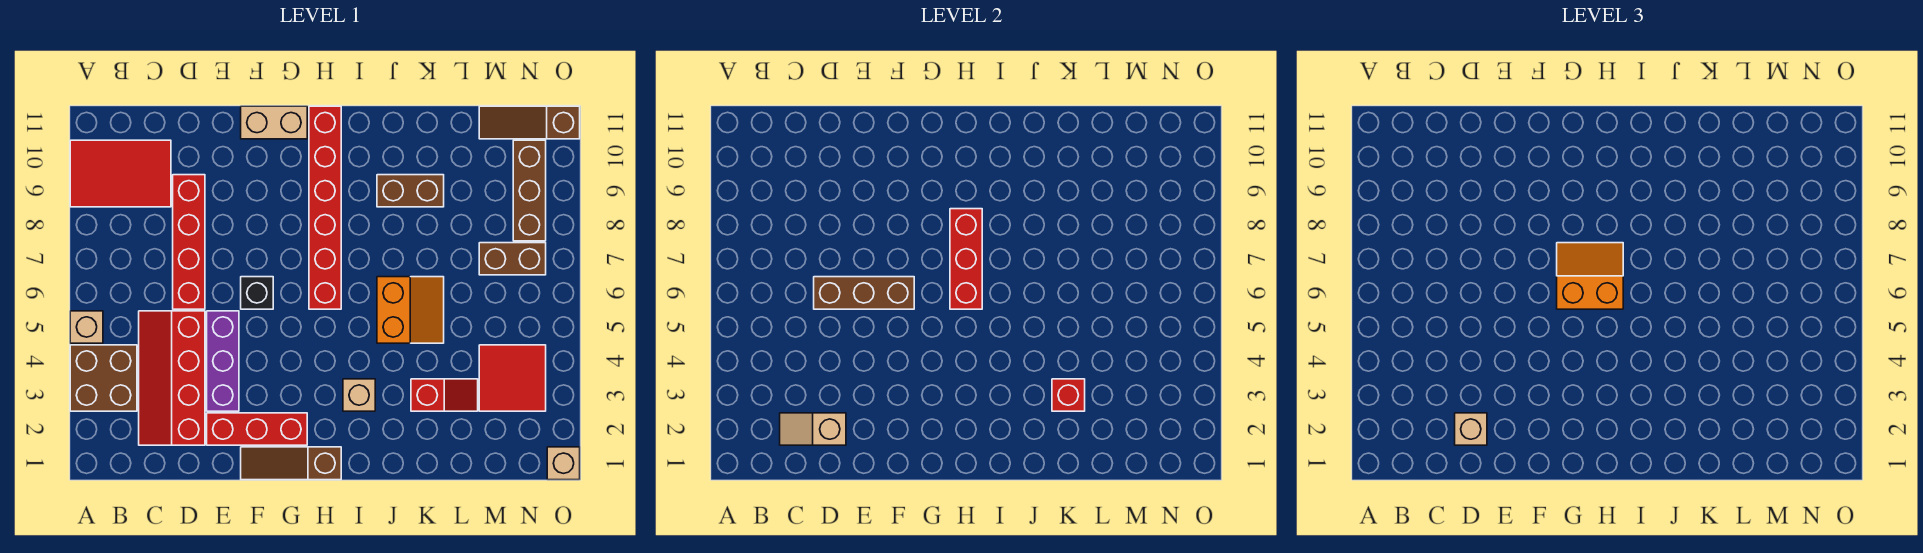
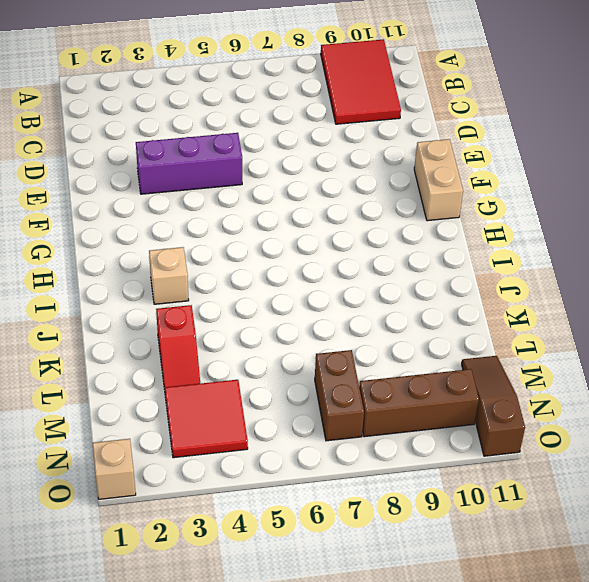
none -> brown 2x2 brick [70,345,137,411]
none -> tan 1x1 brick [70,311,103,343]
none -> red 2x4 slope [139,311,205,445]

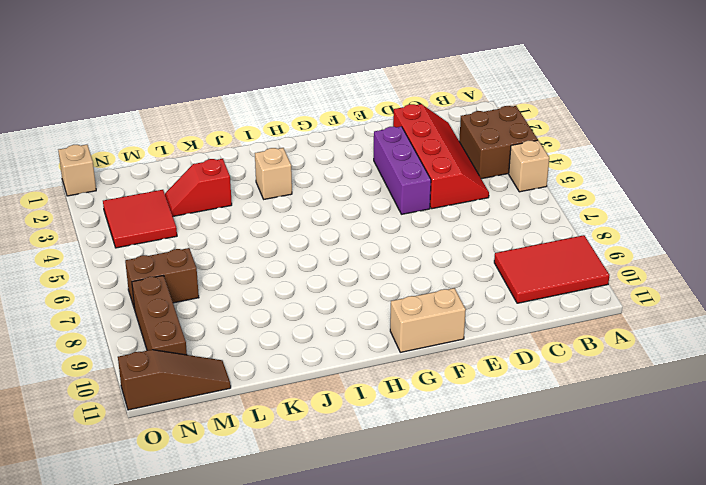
none -> red 1x4 brick [173,175,205,309]
none -> red 1x3 brick [207,413,307,445]
none -> brown 1x3 slope [241,447,341,480]

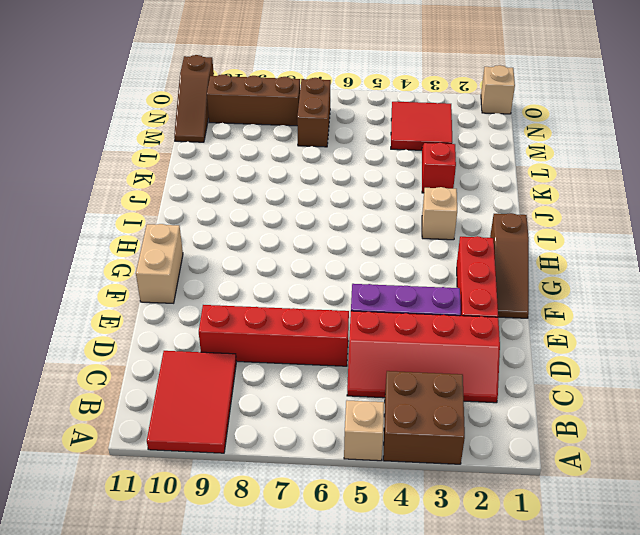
none -> black 1x1 brick [241,277,273,309]
none -> red 1x6 brick [309,106,341,309]
none -> orange 2x2 slope [377,277,444,343]

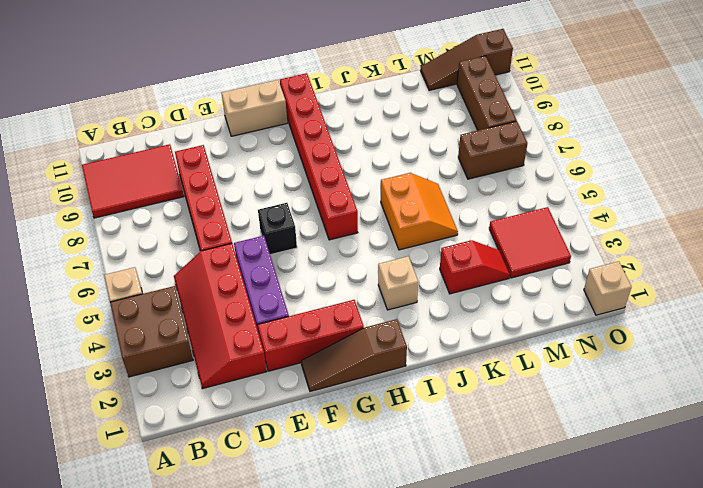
none -> brown 1x2 brick [377,175,444,207]
none -> tan 1x2 slope [780,413,846,445]
none -> brown 1x3 brick [814,277,914,309]

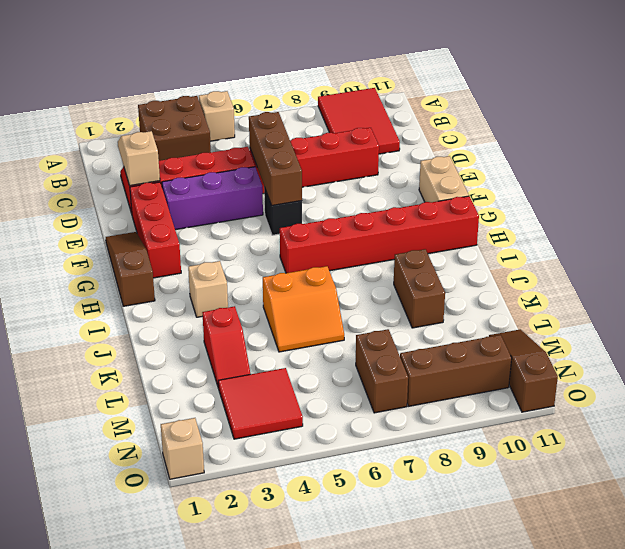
none -> red 1x3 brick [950,209,982,309]
none -> red 1x1 brick [1052,379,1085,411]
none -> tan 1x1 brick [1455,413,1487,445]

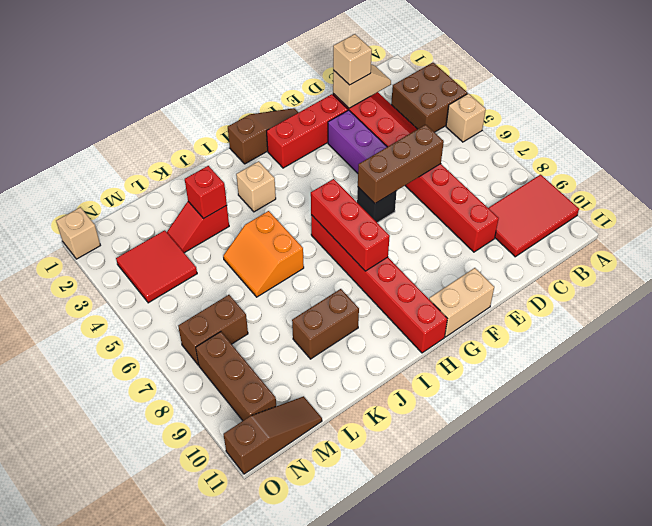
none -> orange 2x2 slope [1557,243,1623,309]

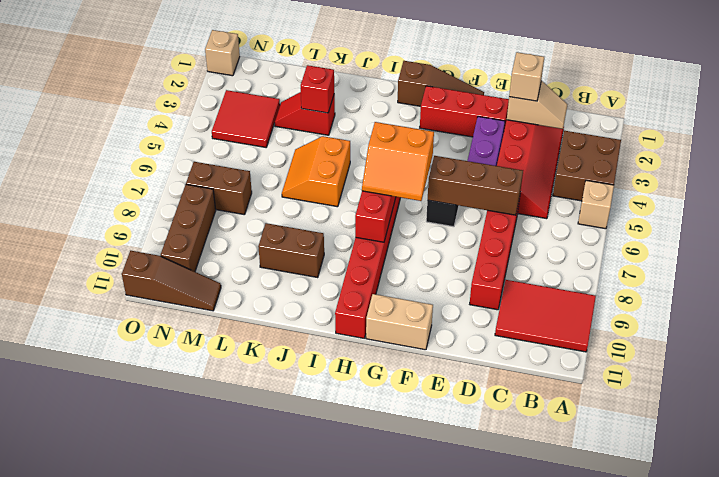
none -> tan 1x1 brick [343,379,375,411]

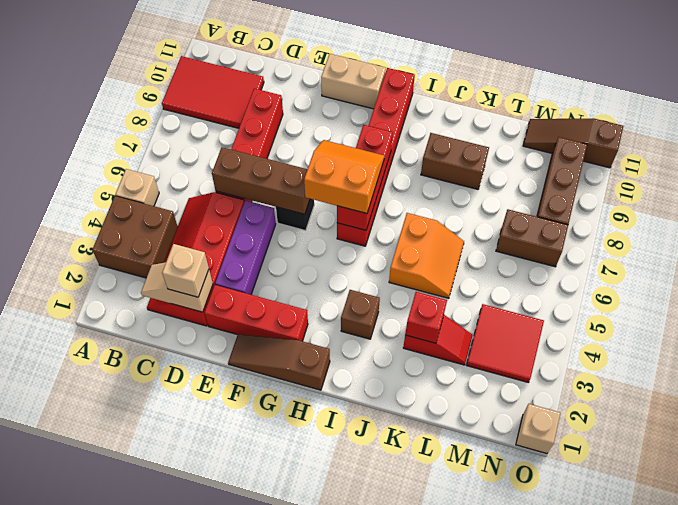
brown 1x1 brick [341,290,380,339] -> tan 1x1 brick [343,379,375,411]

